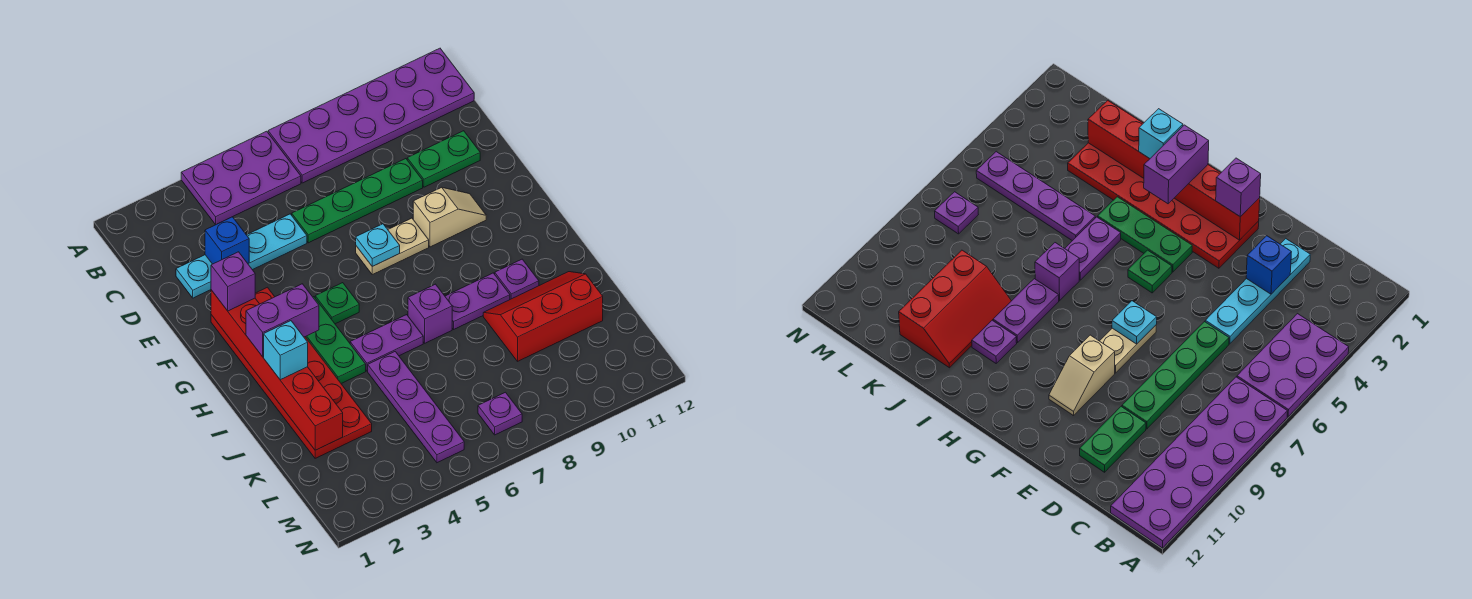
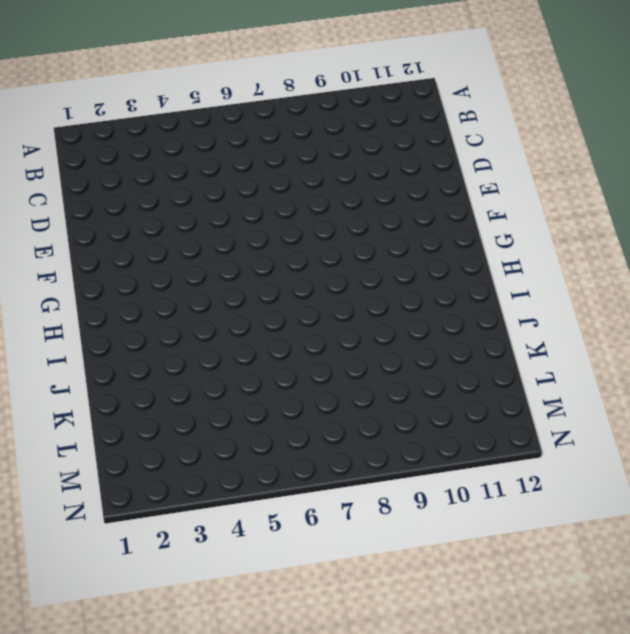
none -> purple 2x3 plate [181,131,301,225]
none -> purple 2x6 plate [268,48,474,183]
none -> cyan 1x4 plate [176,214,307,298]

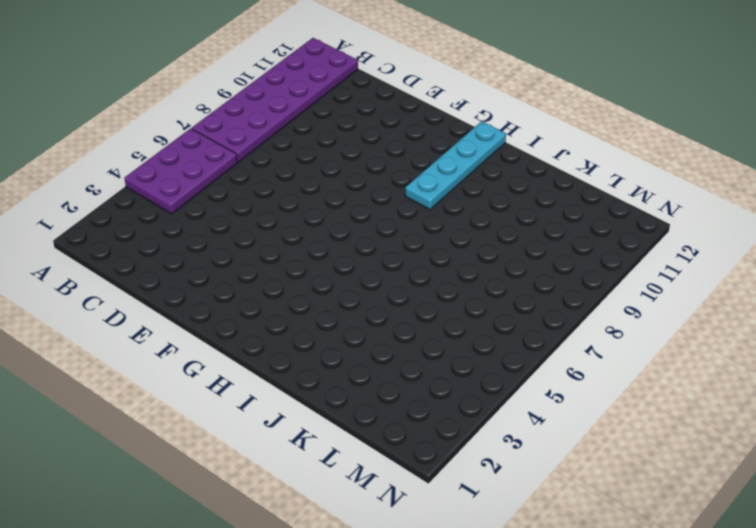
cyan 1x4 plate [405,121,506,210] -> cyan 1x4 plate moved to [176,214,307,298]
none -> green 1x4 plate [292,159,423,243]
none -> green 1x2 plate [407,131,480,187]
none -> red 2x6 plate [211,287,372,458]

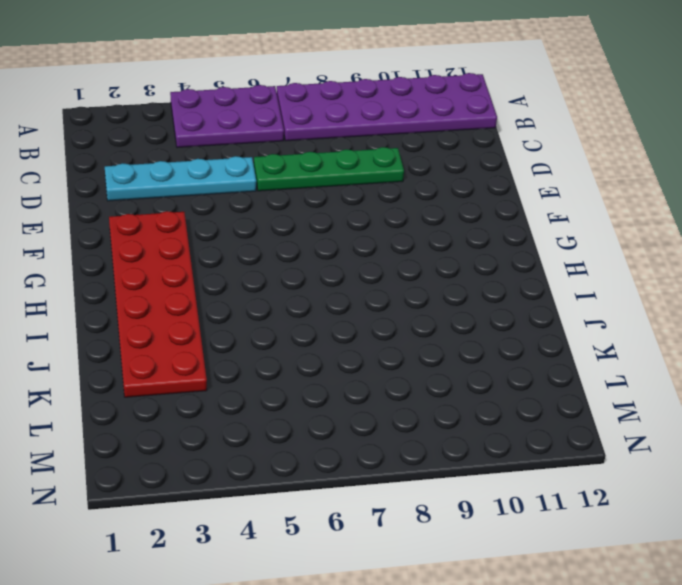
none -> green 1x2 plate [407,131,480,187]
none -> tan 1x2 plate [356,218,429,275]
none -> tan 1x2 slope [413,187,486,247]

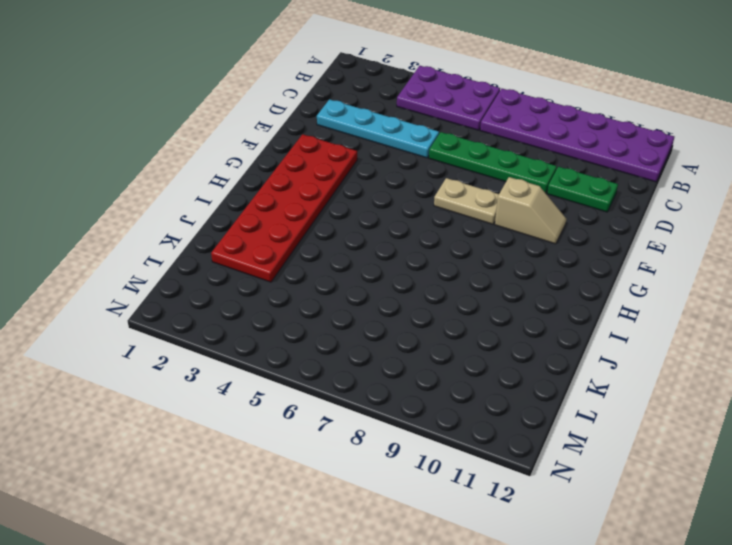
none -> green 1x3 plate [306,297,366,383]
none -> green 1x1 plate [315,283,359,324]
none -> purple 1x2 plate [350,315,423,371]

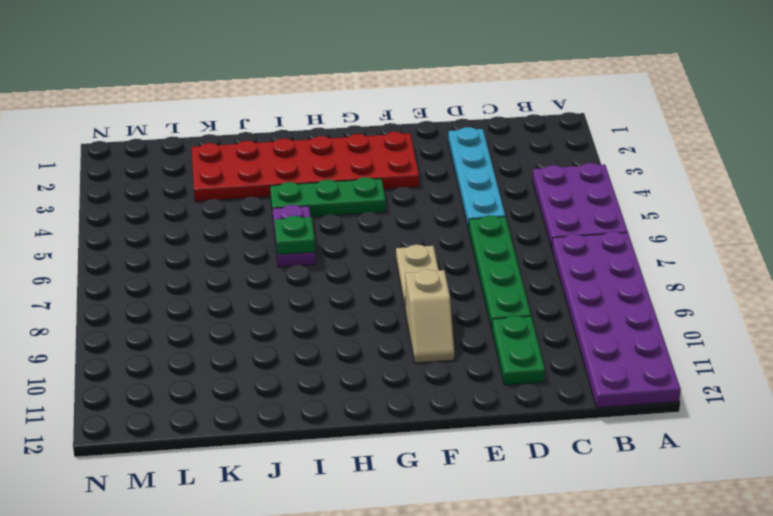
green 1x1 plate [274,216,315,255] -> green 1x1 plate moved to [315,283,359,324]
none -> purple 1x1 brick [408,284,452,343]
none -> purple 1x2 plate [445,273,510,329]
none -> purple 1x1 plate [495,259,539,299]

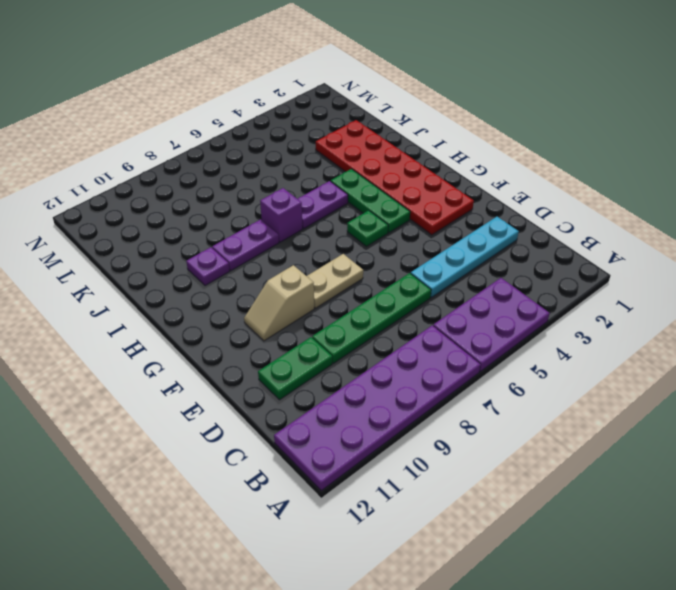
none -> purple 1x4 plate [368,352,464,463]
none -> red 2x3 slope [483,272,603,361]
none -> purple 1x1 plate [478,392,522,435]

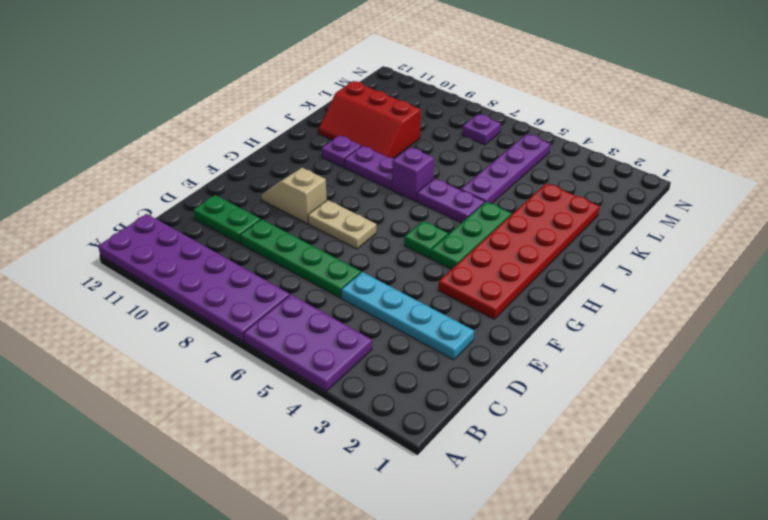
none -> blue 1x1 brick [205,217,249,264]
none -> red 1x6 brick [211,290,343,450]
none -> cyan 1x1 plate [356,224,400,267]

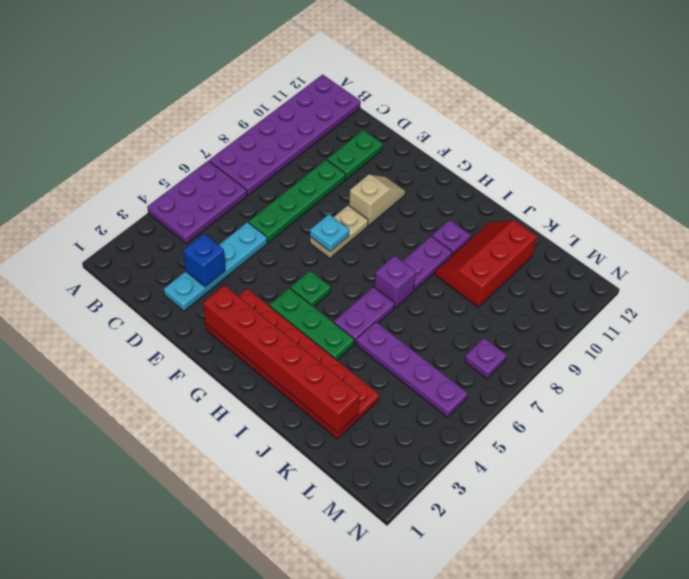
none -> purple 1x1 brick [211,252,255,311]
none -> purple 1x2 brick [246,284,319,357]
none -> cyan 1x1 brick [264,321,308,380]

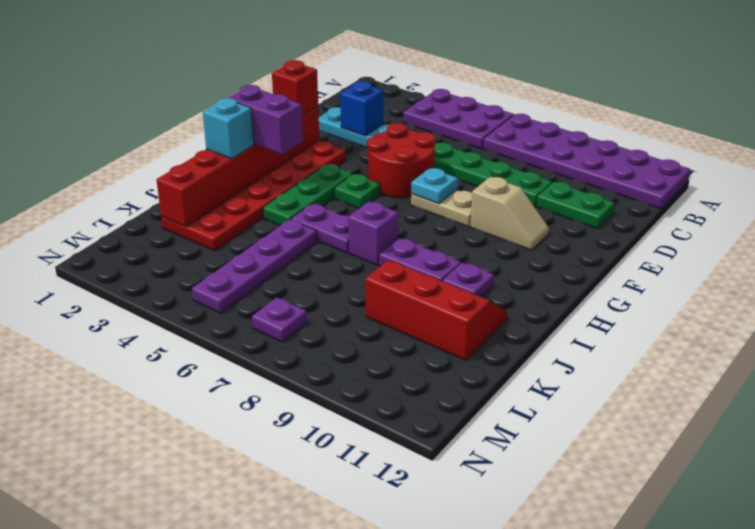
red 2x2 round brick [367,123,435,198] -> none
red 1x1 brick [272,60,318,115] -> purple 1x1 brick [211,252,255,311]

